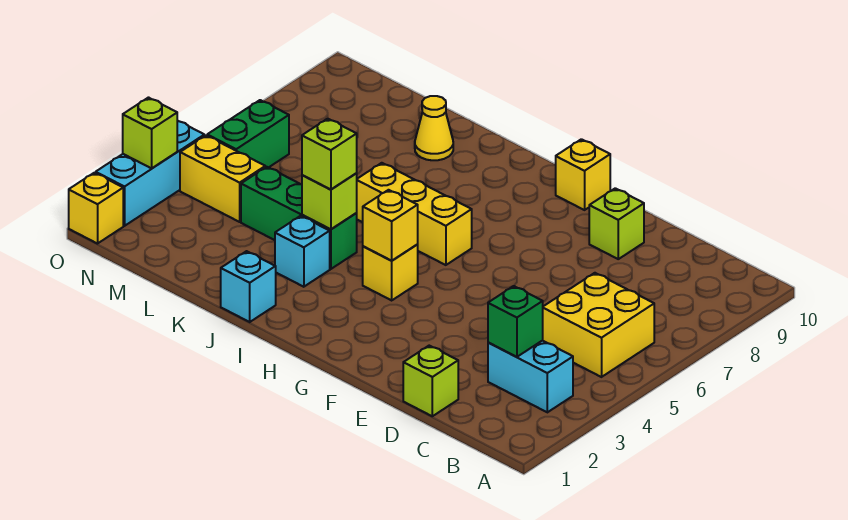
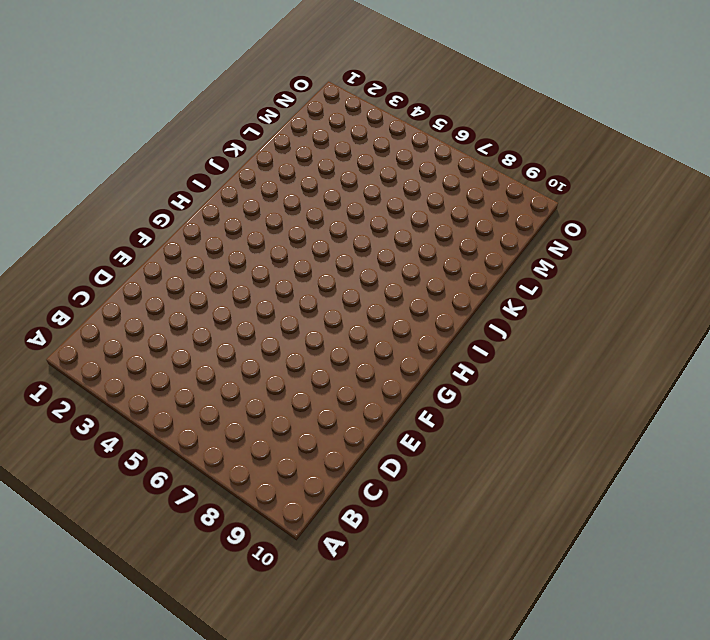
none -> cyan 1x2 brick [488,341,573,412]
none -> yellow 2x2 brick [542,273,654,377]
none -> lime 1x1 brick [403,346,458,416]

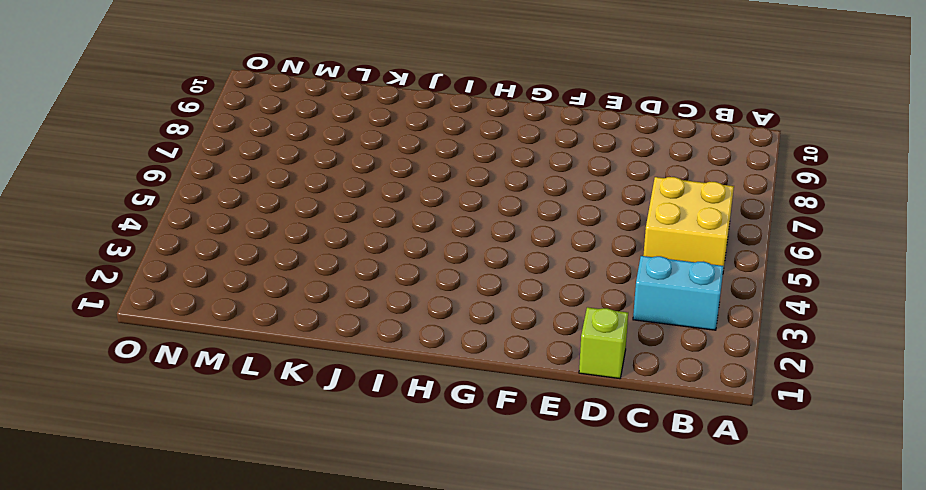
none -> lime 1x1 brick [589,188,644,259]
none -> yellow 1x1 brick [556,139,610,210]
none -> yellow 1x1 brick [363,245,418,300]

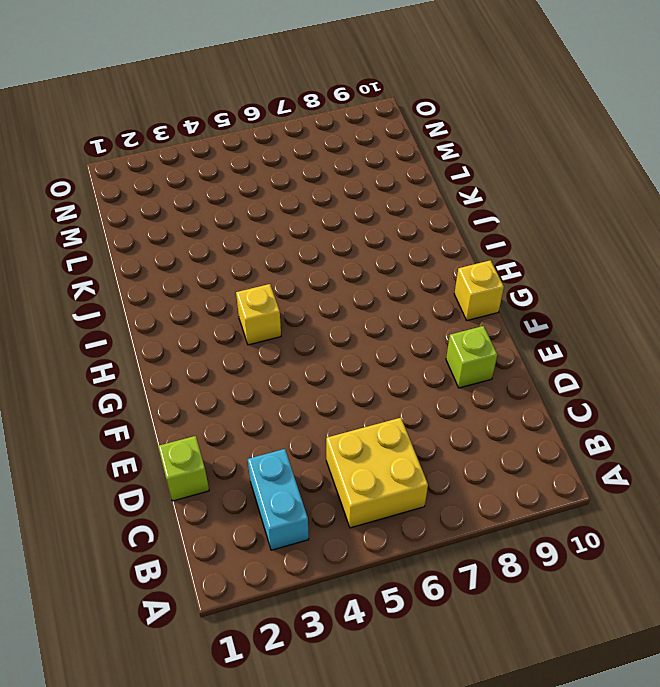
none -> yellow 1x3 brick [357,163,472,265]
none -> cyan 1x1 brick [221,251,276,322]
none -> cyan 1x1 brick [275,216,330,287]

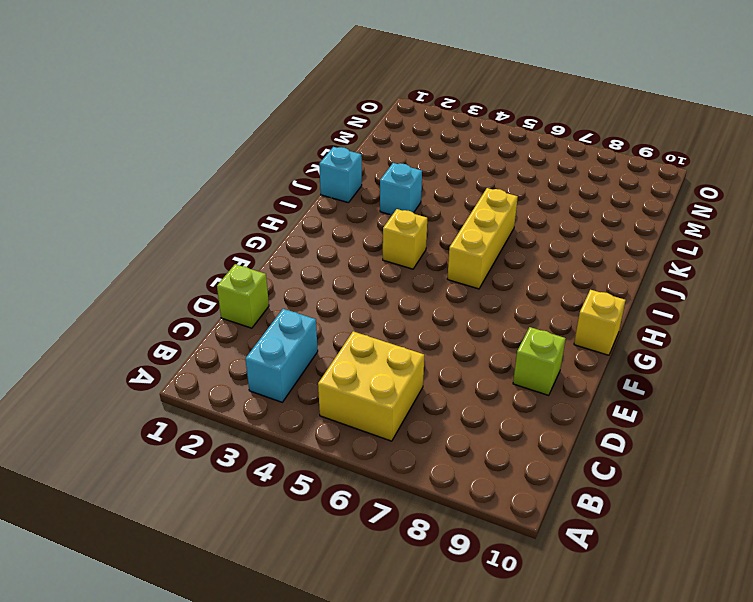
none -> green 1x3 brick [241,167,357,269]
none -> yellow 1x1 cone [415,96,453,160]
none -> yellow 1x2 brick [180,136,265,222]

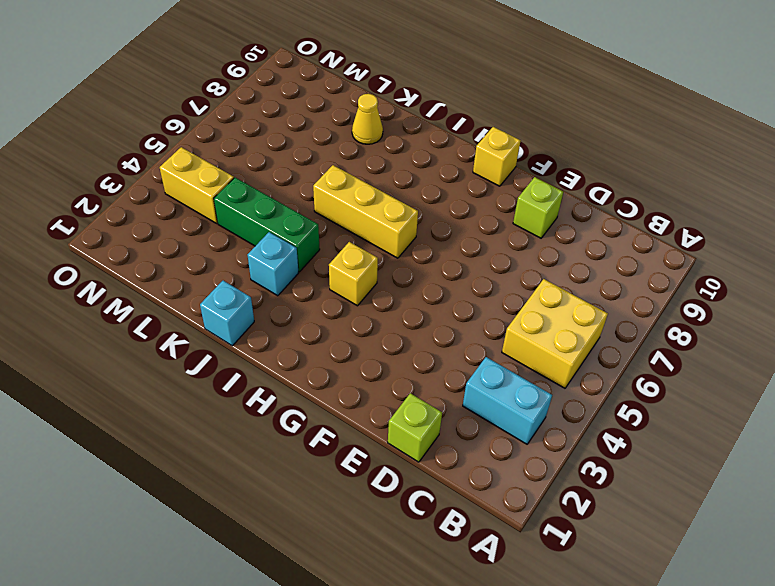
none -> green 1x2 brick [207,100,289,168]
none -> yellow 1x1 brick [69,173,123,244]
none -> cyan 1x3 brick [96,121,204,226]

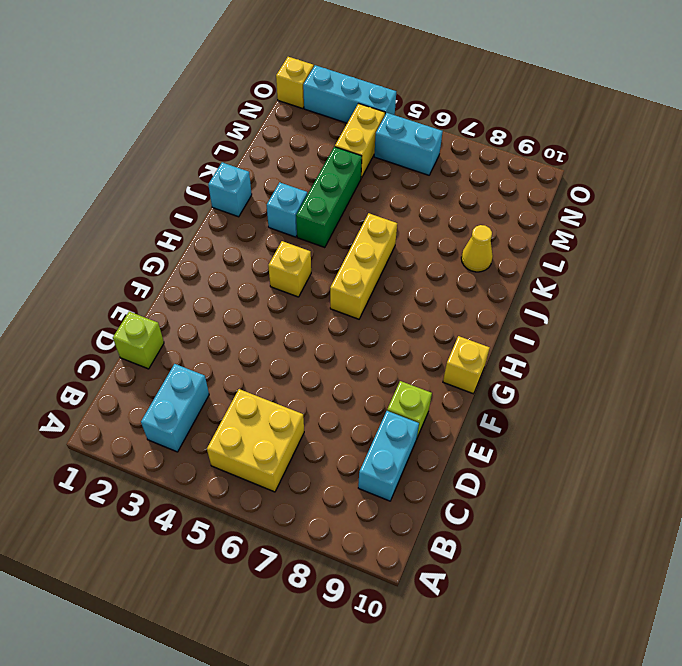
cyan 1x2 brick [358,411,419,501] -> none
cyan 1x2 brick [374,113,443,175] -> green 1x2 brick [207,100,289,168]
none -> green 1x1 brick [488,286,543,357]
none -> yellow 1x1 brick [363,190,418,261]
none -> lime 1x1 brick [302,173,357,229]

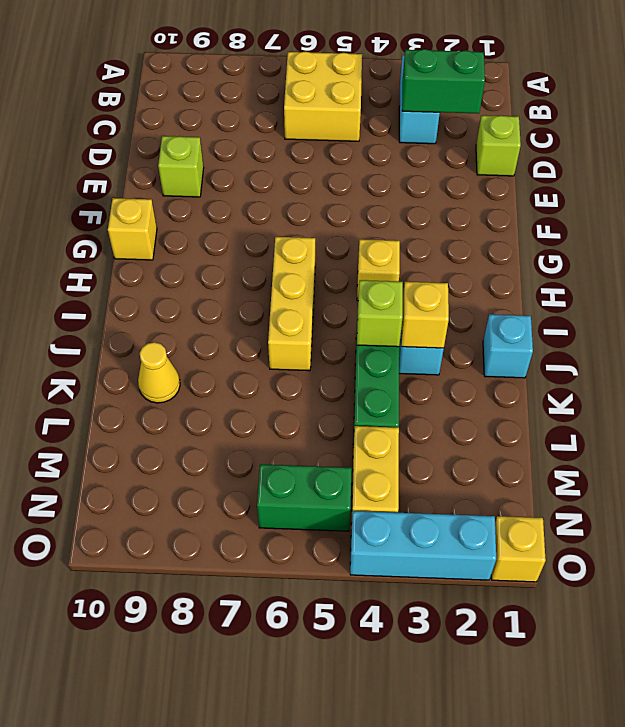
green 1x2 brick [402,49,485,114] -> green 1x1 brick [488,286,543,357]
yellow 1x1 brick [401,282,449,348] -> yellow 1x1 brick moved to [363,190,418,261]
none -> lime 1x1 brick [123,98,177,168]
none -> lime 1x1 brick [302,119,357,189]

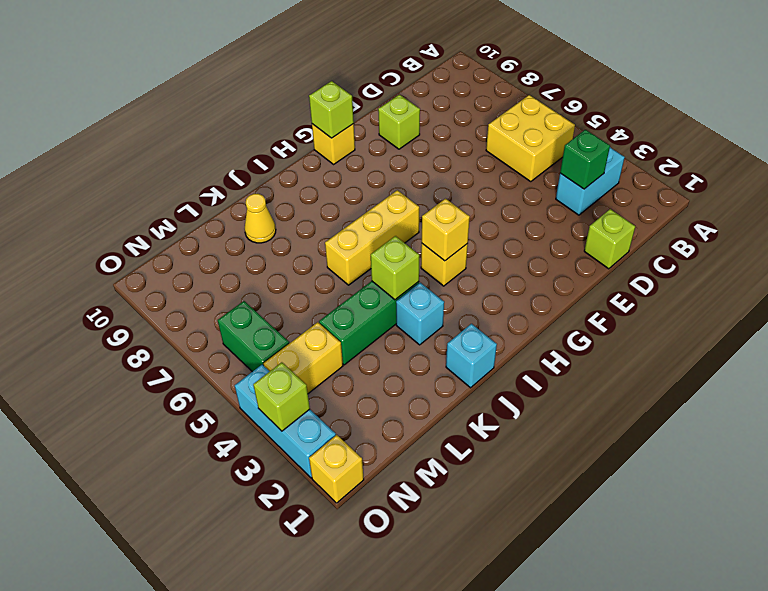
lime 1x1 brick [309,81,354,138] -> lime 1x1 brick moved to [302,119,357,189]

